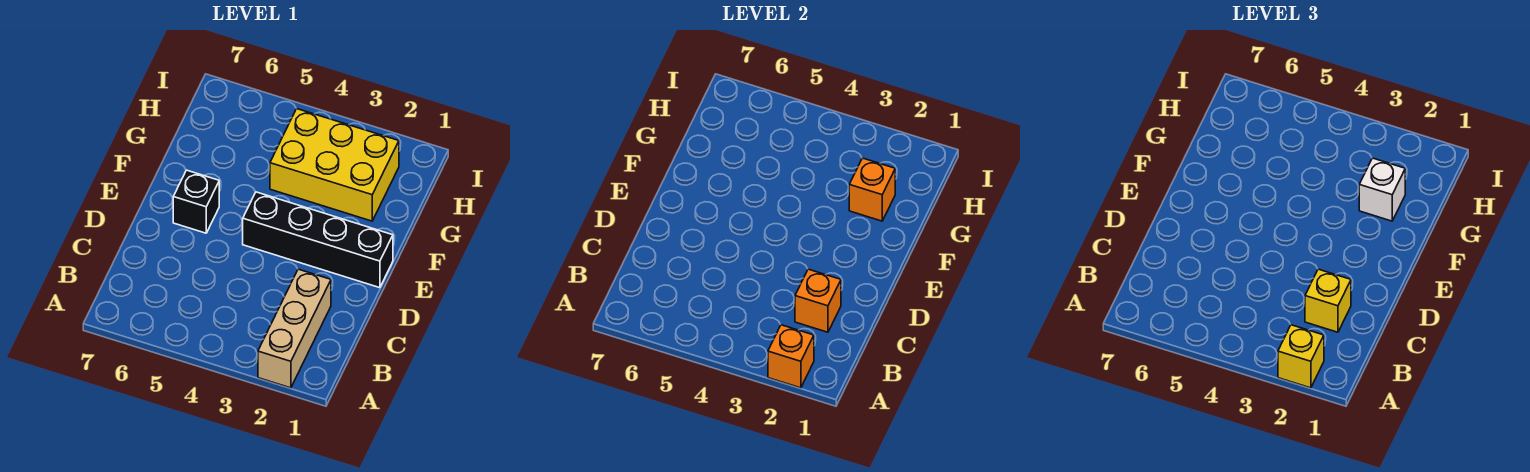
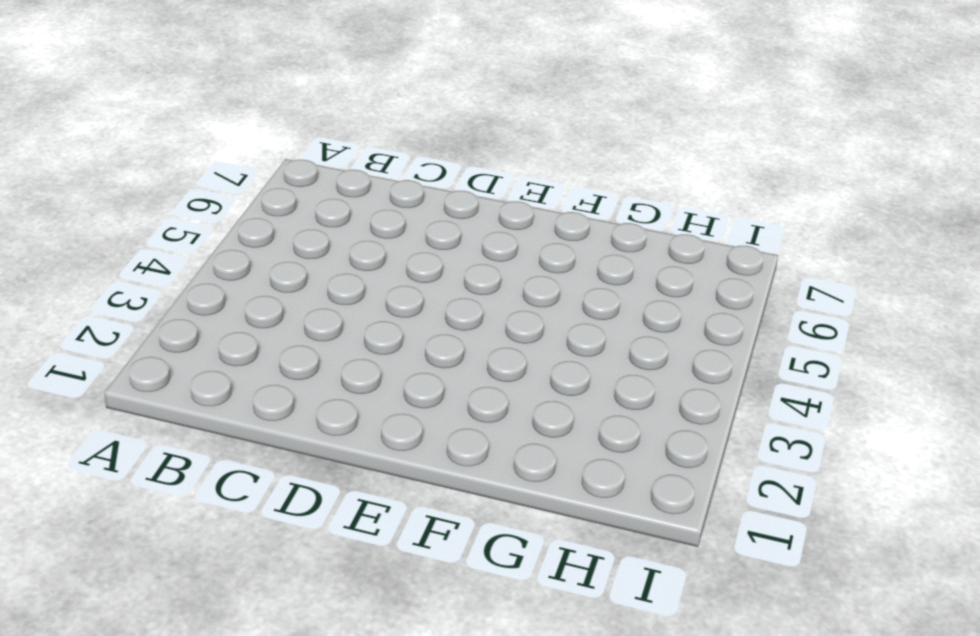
none -> tan 1x3 brick [258,269,331,388]
none -> black 1x4 brick [243,192,393,288]

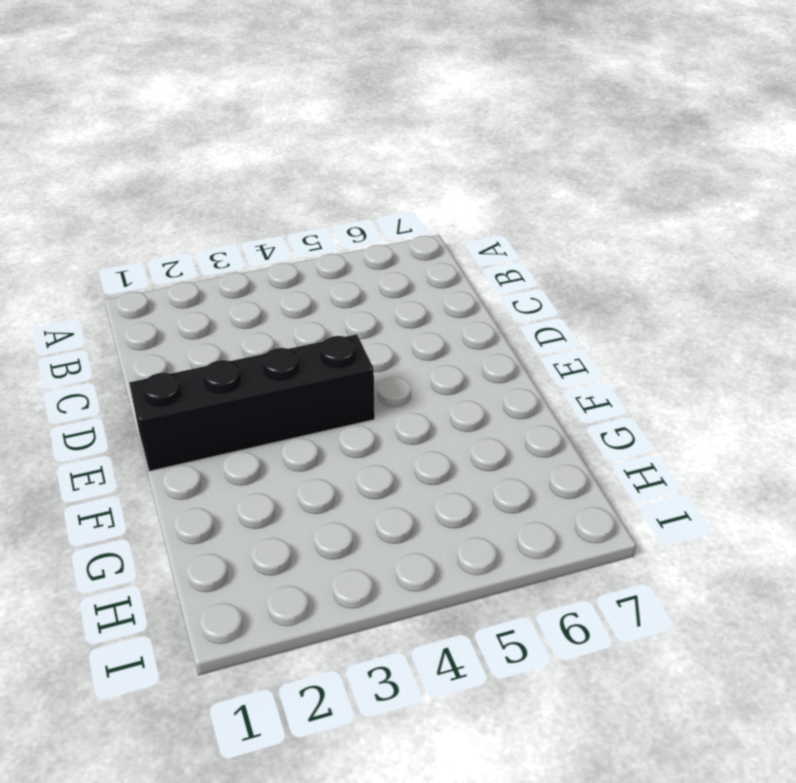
none -> tan 1x3 brick [258,269,331,388]
none -> black 1x1 brick [173,170,219,233]

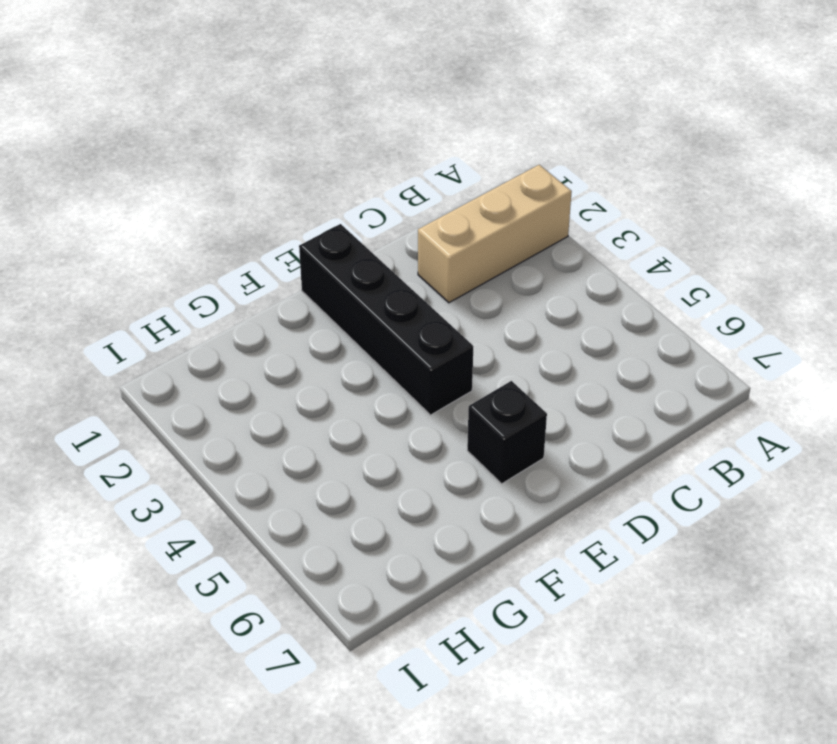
none -> yellow 2x3 brick [270,109,399,221]
none -> orange 1x1 brick [768,325,814,388]

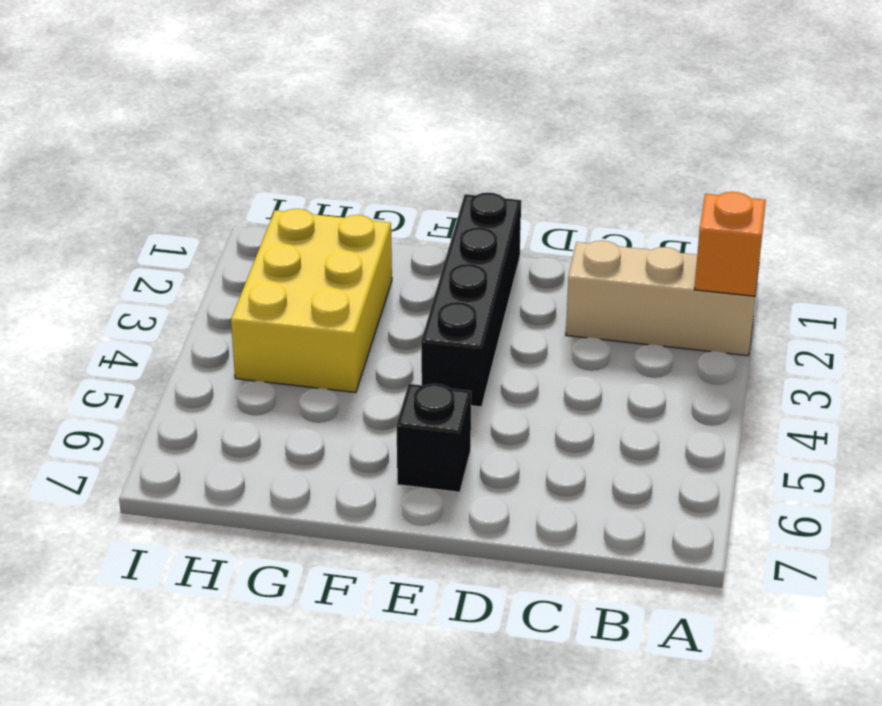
none -> orange 1x1 brick [795,269,841,332]
none -> orange 1x1 brick [849,158,895,221]

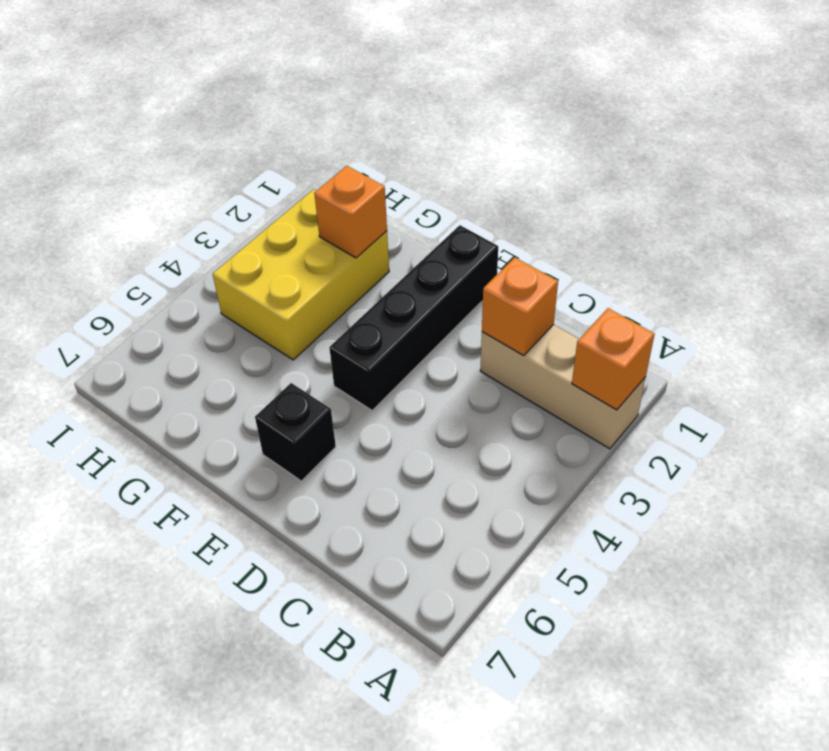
none -> yellow 1x1 brick [1278,325,1324,388]
none -> yellow 1x1 brick [1305,269,1351,332]

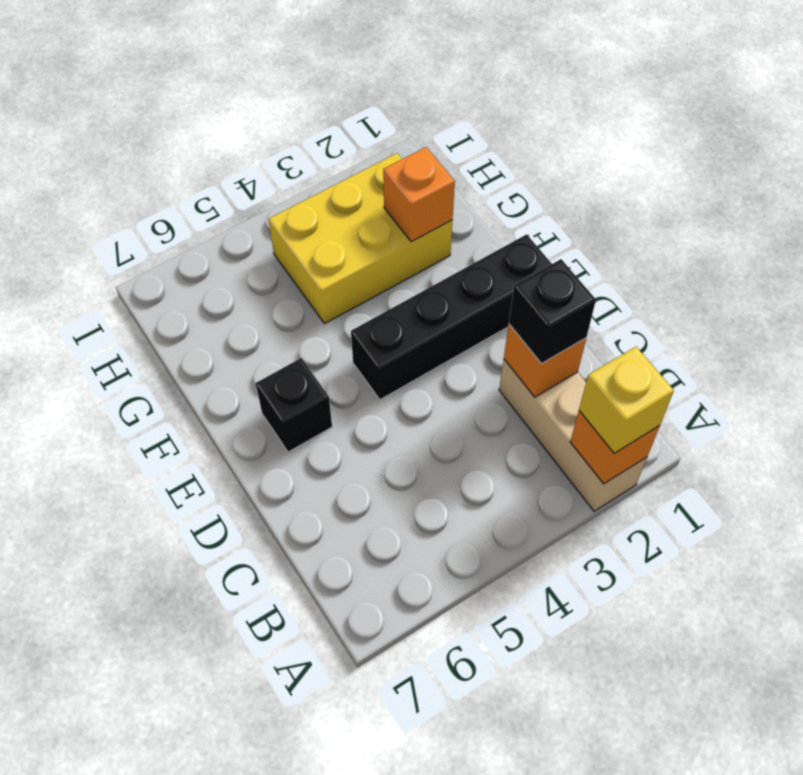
black 1x1 brick [509,259,596,364] -> yellow 1x1 brick [1305,269,1351,332]
none -> white 1x1 brick [1359,158,1405,221]

